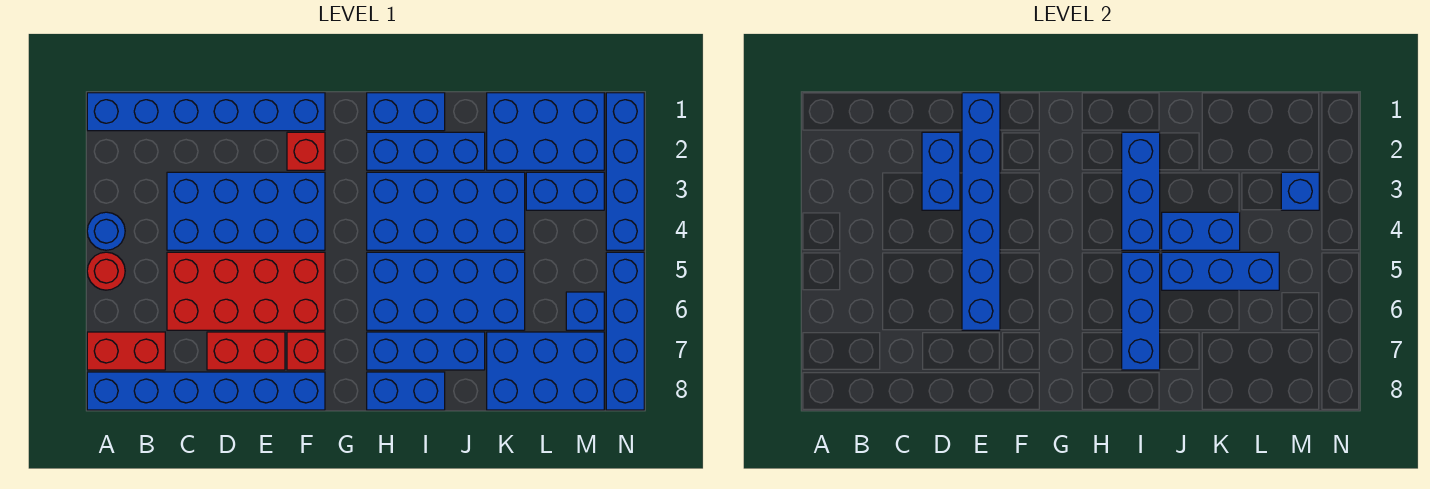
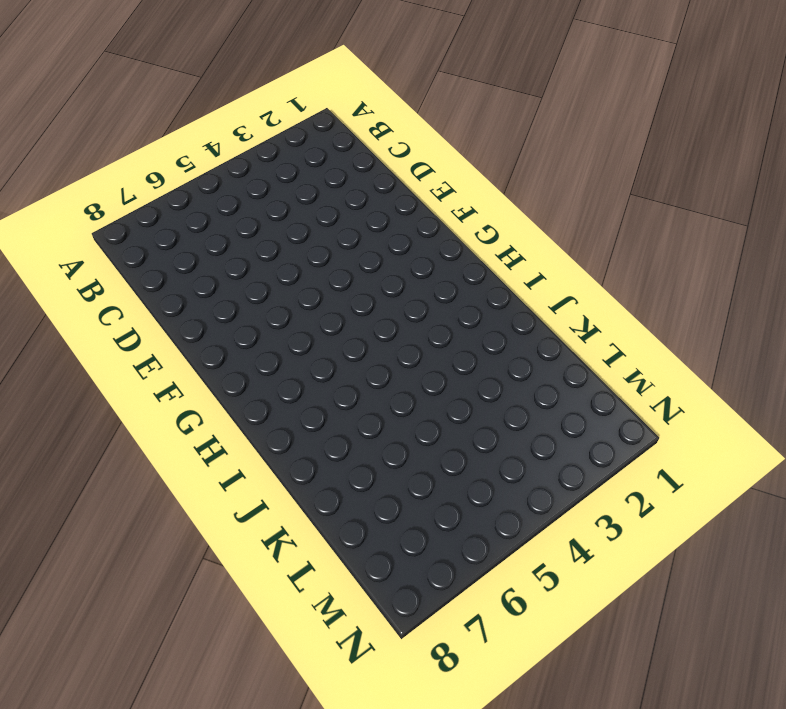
none -> blue 1x6 brick [87,93,325,131]
none -> blue 1x1 round brick [87,212,125,250]
none -> red 1x1 round brick [87,252,125,290]

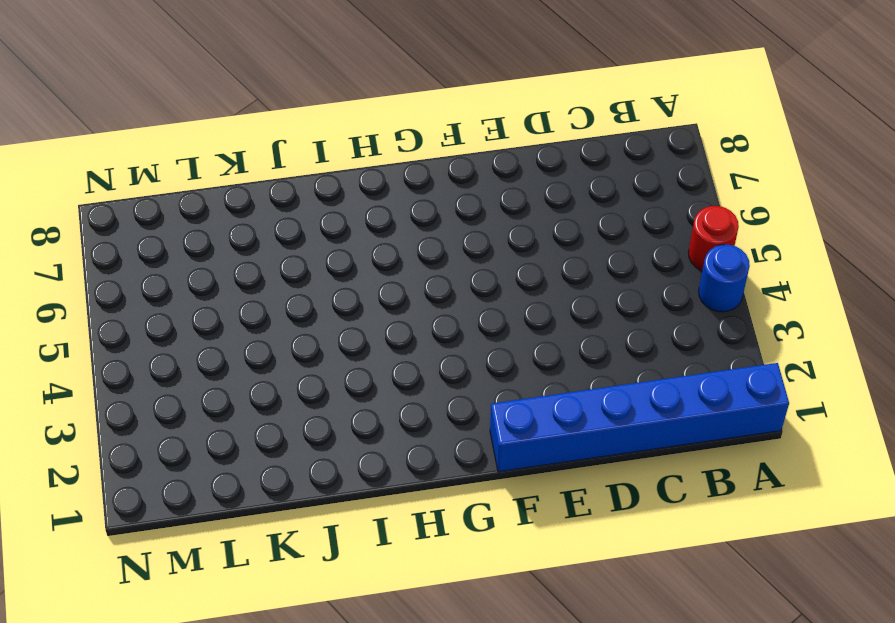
none -> red 1x2 brick [87,332,165,370]
none -> blue 1x6 brick [87,372,325,410]
none -> blue 2x4 brick [167,172,325,250]

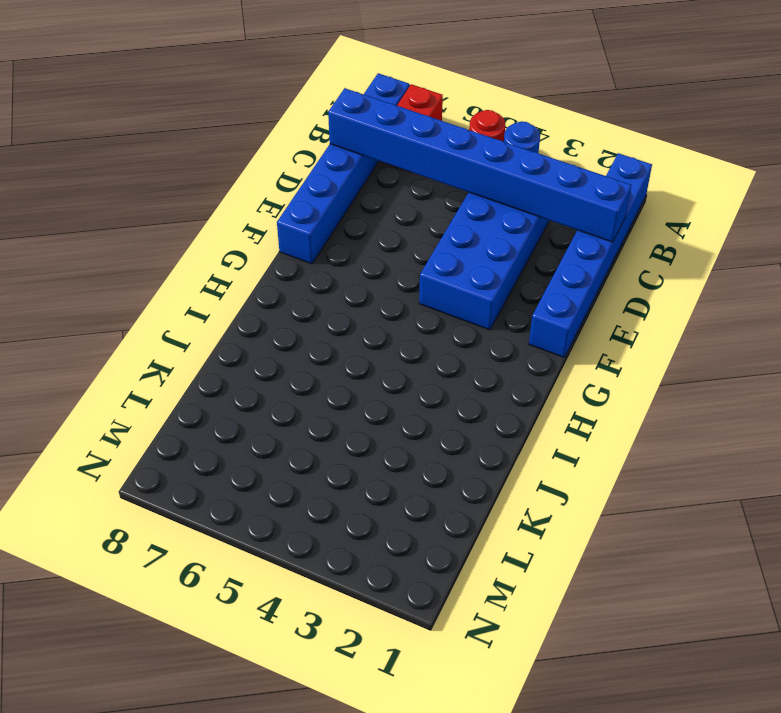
blue 1x8 brick [328,88,631,242] -> none
none -> red 2x4 brick [167,252,325,330]
none -> red 1x2 brick [207,332,285,370]
none -> red 1x1 brick [287,132,325,170]

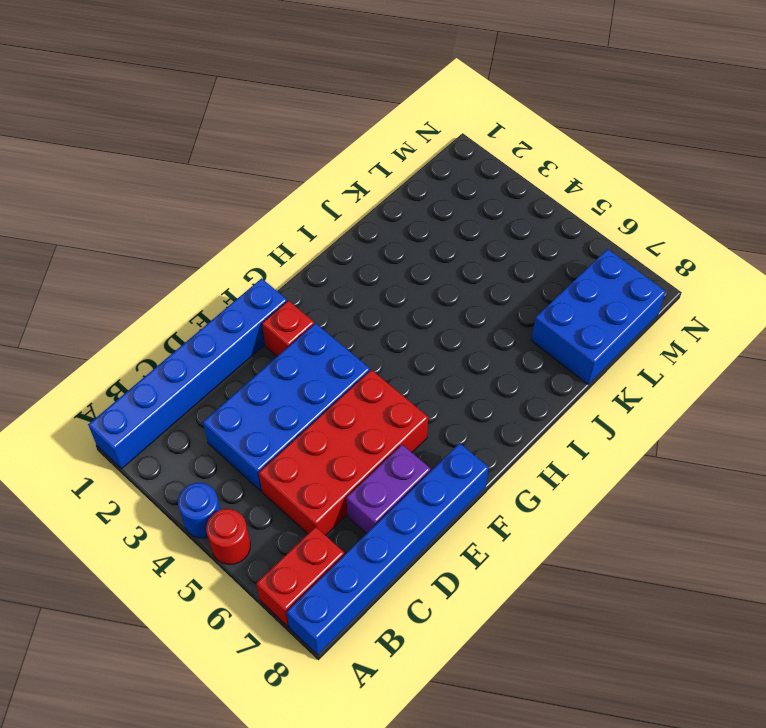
purple 1x2 brick [347,445,431,534] -> red 1x2 brick [207,332,285,370]
none -> red 1x1 brick [287,332,325,370]
none -> blue 1x2 brick [367,93,445,131]
none -> blue 1x3 brick [367,132,485,170]

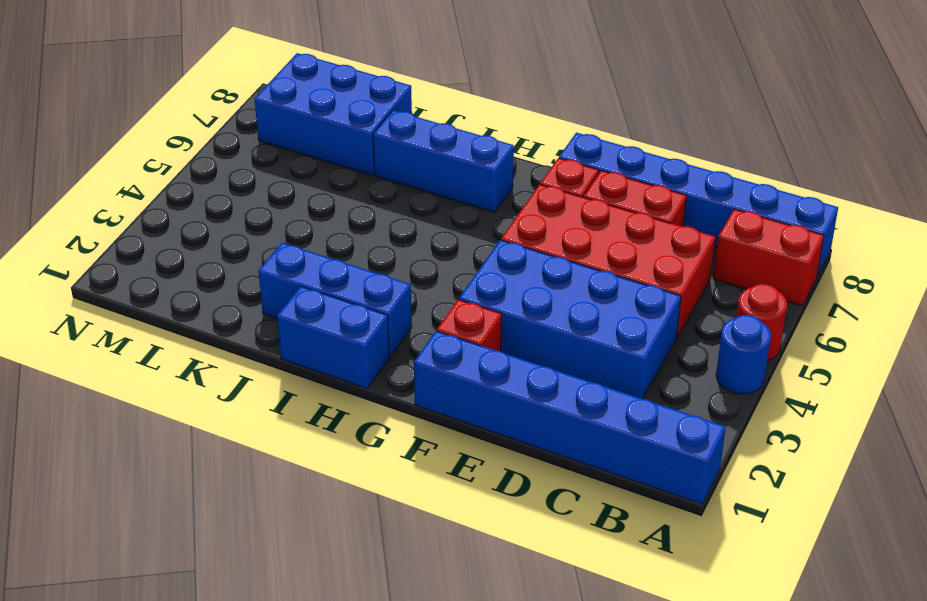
none -> blue 2x4 brick [367,172,525,250]
none -> blue 2x4 brick [367,252,525,330]
none -> blue 1x2 brick [367,372,445,410]

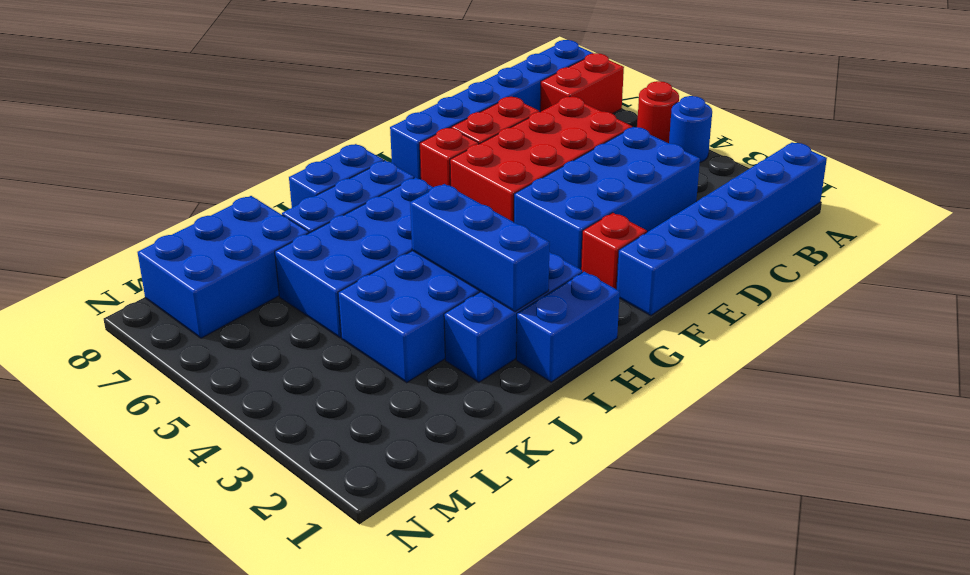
none -> blue 2x3 brick [487,93,604,170]
none -> blue 1x2 brick [526,172,604,210]
none -> blue 1x1 brick [566,292,604,330]

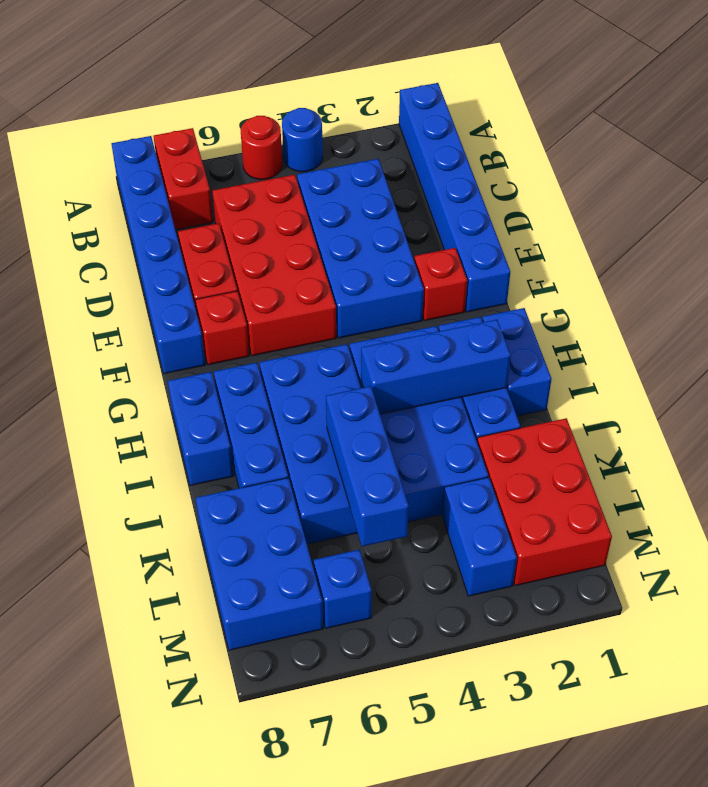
red 2x3 brick [477,418,612,586] -> blue 2x3 brick [487,93,604,170]
none -> blue 1x4 brick [606,93,644,250]
none -> blue 1x4 brick [606,252,644,410]
none -> blue 1x2 brick [922,132,960,210]

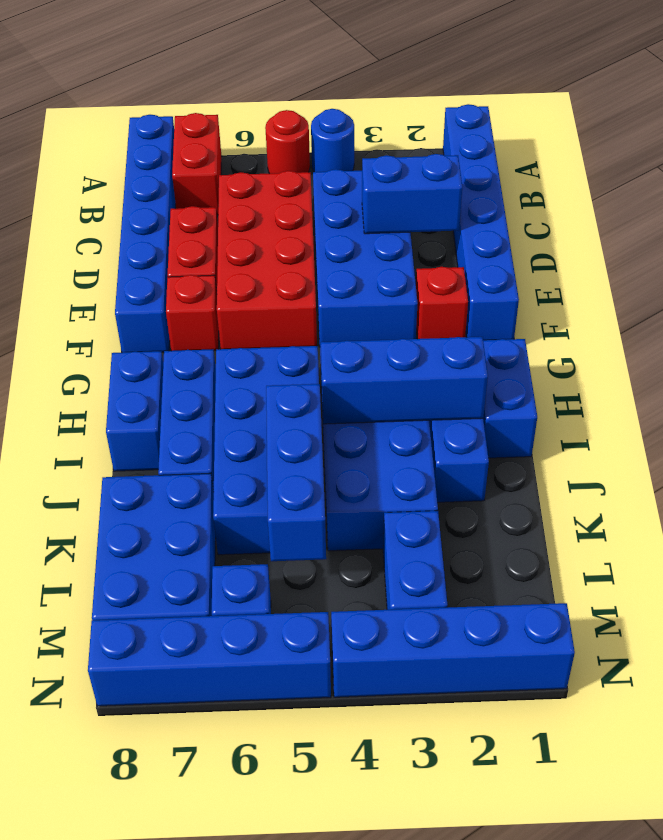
none -> blue 2x3 brick [487,93,604,170]
none -> blue 1x6 brick [962,93,1000,330]
none -> blue 1x3 brick [1122,252,1160,370]

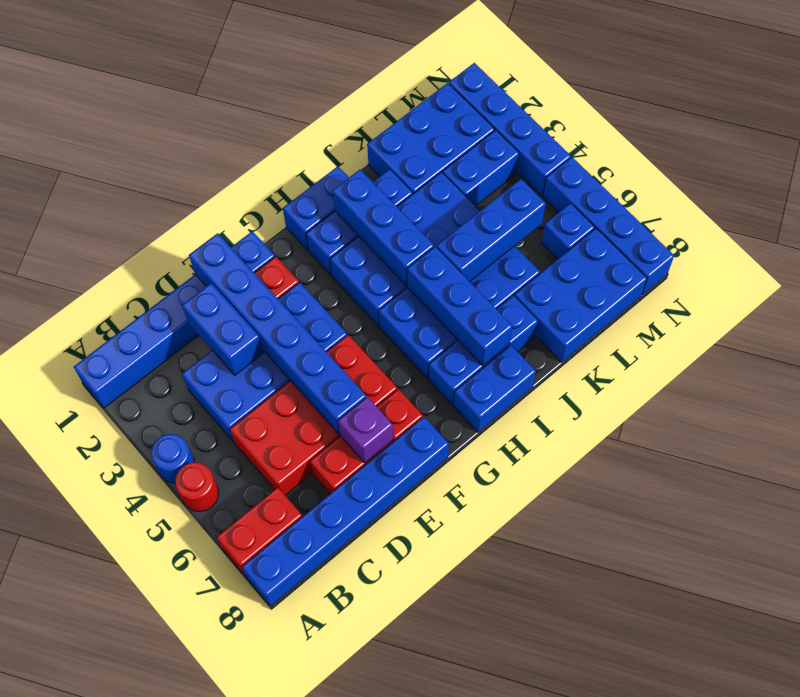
purple 1x1 brick [338,397,393,463] -> none
none -> blue 1x2 brick [1162,212,1240,250]
none -> blue 1x1 brick [1281,172,1319,210]

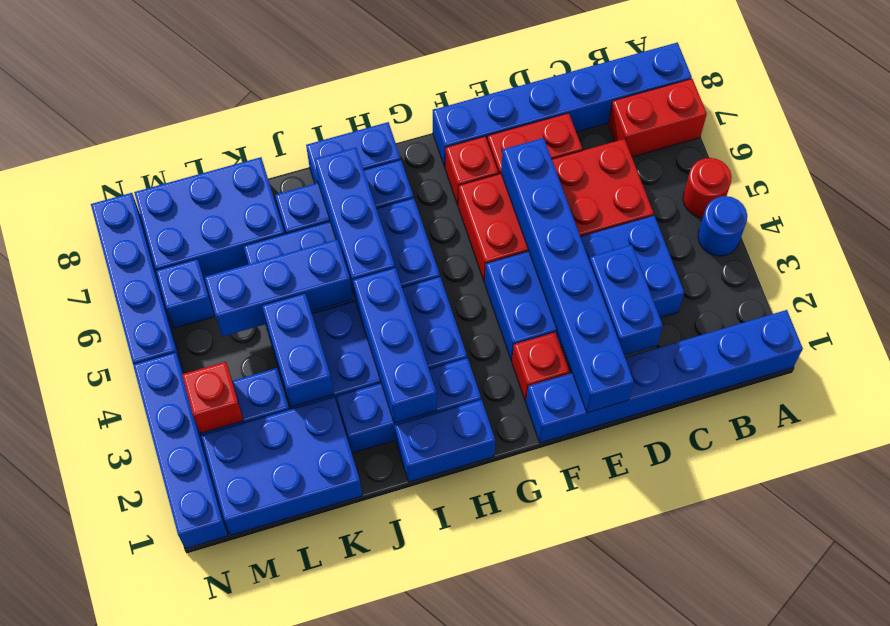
blue 1x2 brick [262,293,334,407] -> blue 1x2 brick turned to [1162,212,1240,250]
red 1x1 brick [182,362,244,433] -> blue 1x1 brick [1281,172,1319,210]

